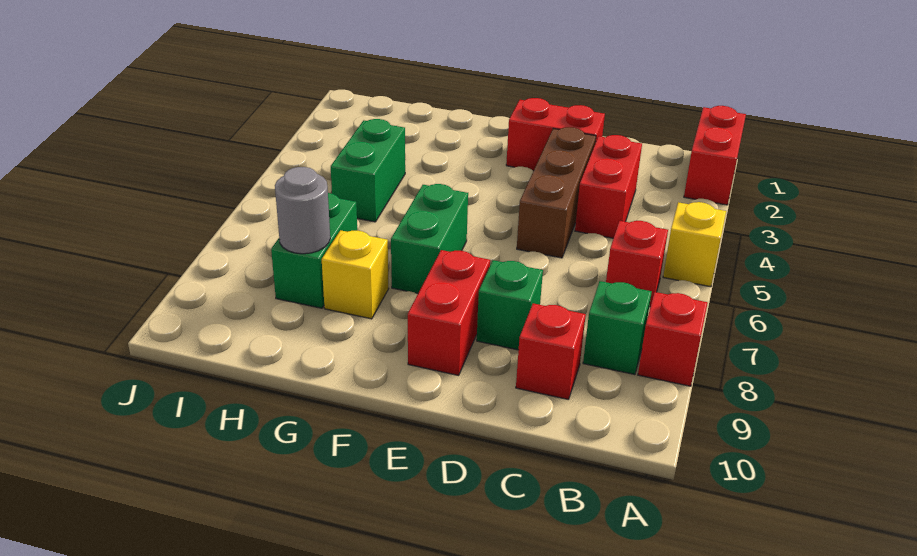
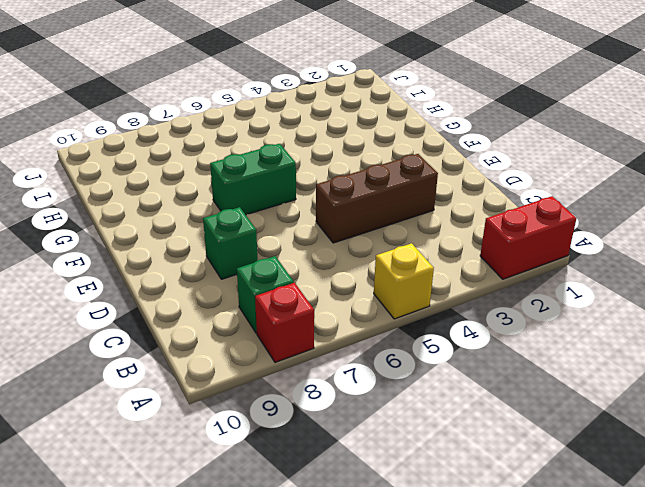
none -> red 1x1 brick [606,221,668,307]
none -> red 1x2 brick [575,135,642,238]
none -> red 1x1 brick [516,303,586,399]

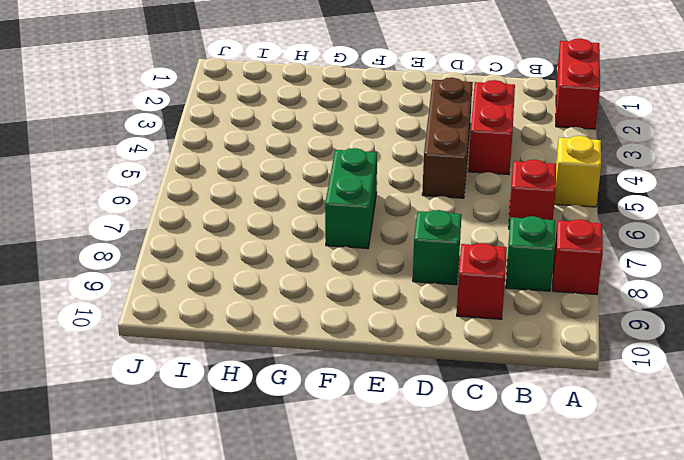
none -> red 1x2 brick [506,98,605,171]
none -> red 1x2 brick [408,250,490,375]
none -> yellow 1x1 brick [322,230,389,319]

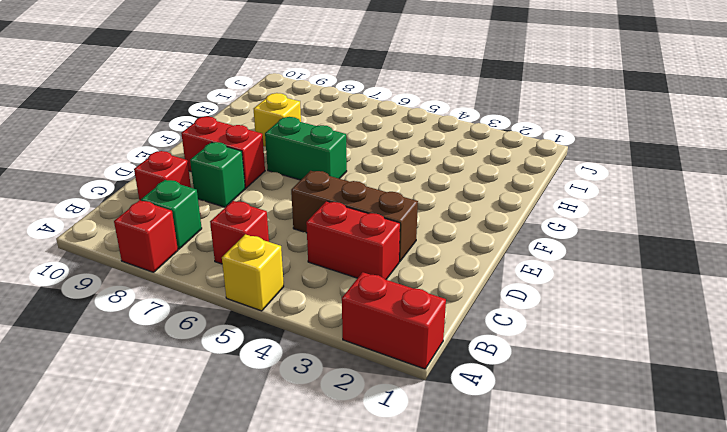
none -> red 1x2 brick [506,98,605,171]
none -> green 1x2 brick [331,119,405,222]
none -> green 1x2 brick [271,193,357,308]

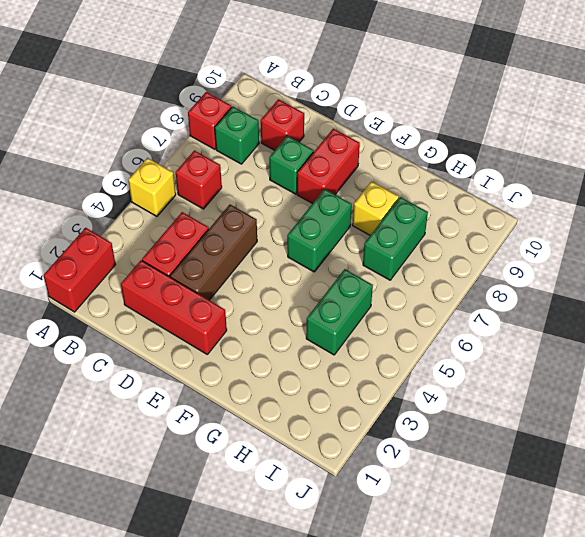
red 1x3 brick [121,260,227,354] -> red 1x2 brick [506,98,605,171]
none -> grey 1x1 round brick [275,167,330,254]

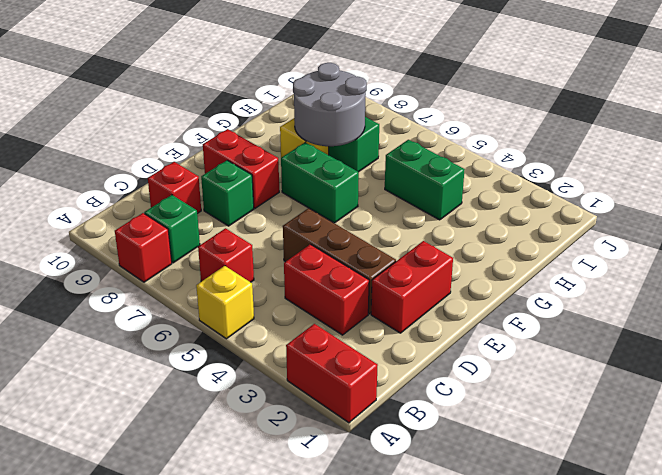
grey 2x2 round brick [293,63,367,146] -> grey 1x1 round brick [275,167,330,254]

